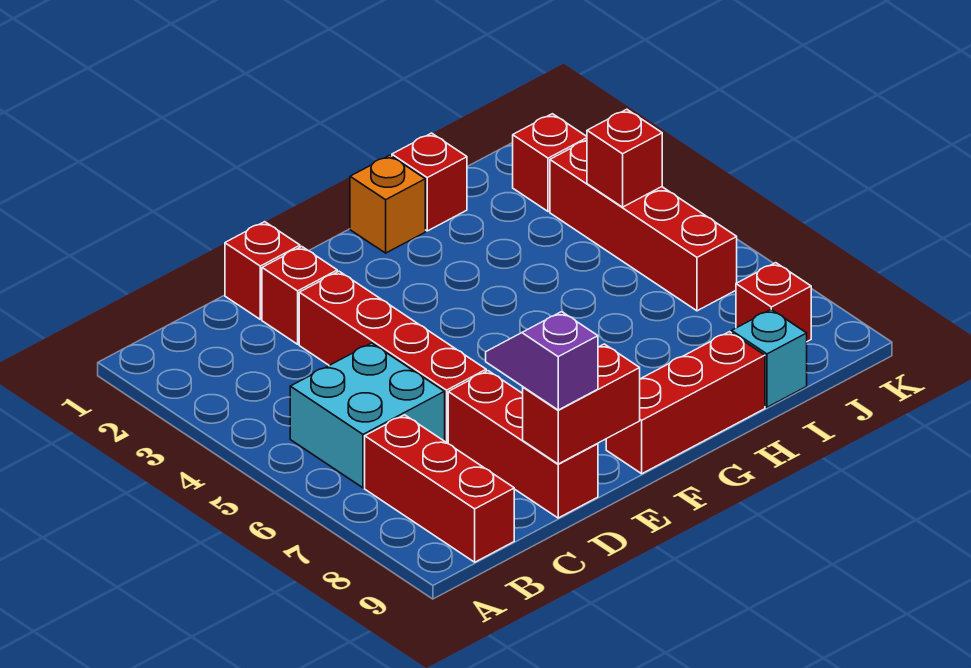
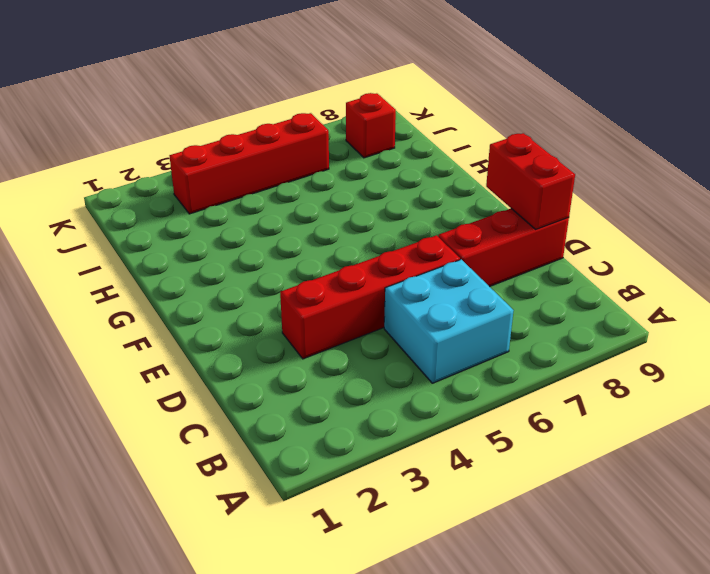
none -> red 1x3 brick [365,415,514,562]
none -> red 1x1 brick [225,222,300,319]
none -> red 1x1 brick [262,247,337,344]

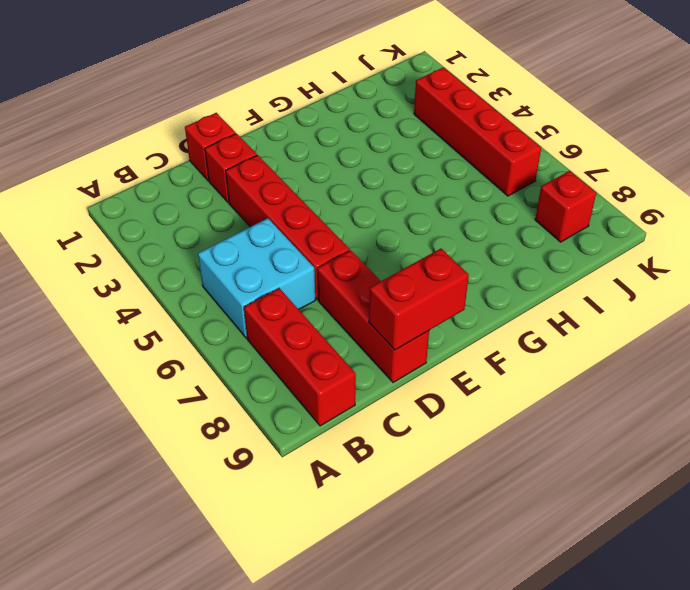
none -> red 1x3 brick [606,332,765,474]
none -> orange 1x1 brick [350,155,425,253]
none -> red 1x1 brick [392,133,467,231]

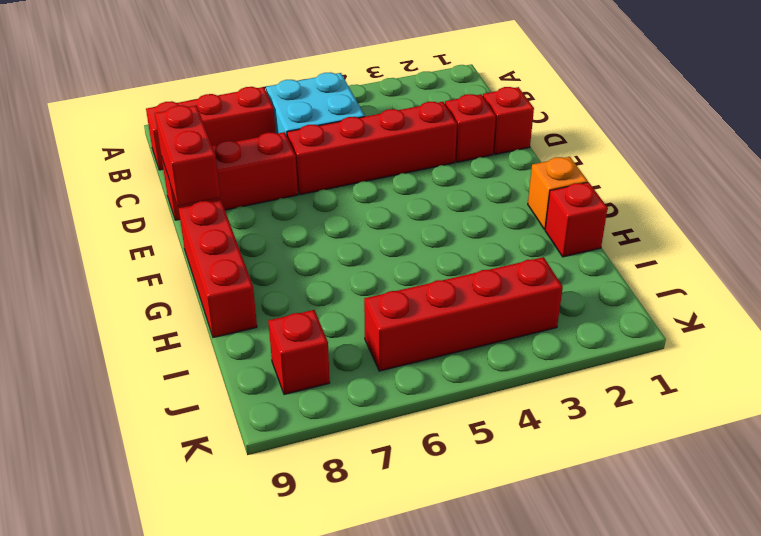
none -> cyan 1x1 brick [732,310,807,407]
none -> red 1x1 brick [513,114,587,212]
none -> red 1x1 brick [587,109,662,207]

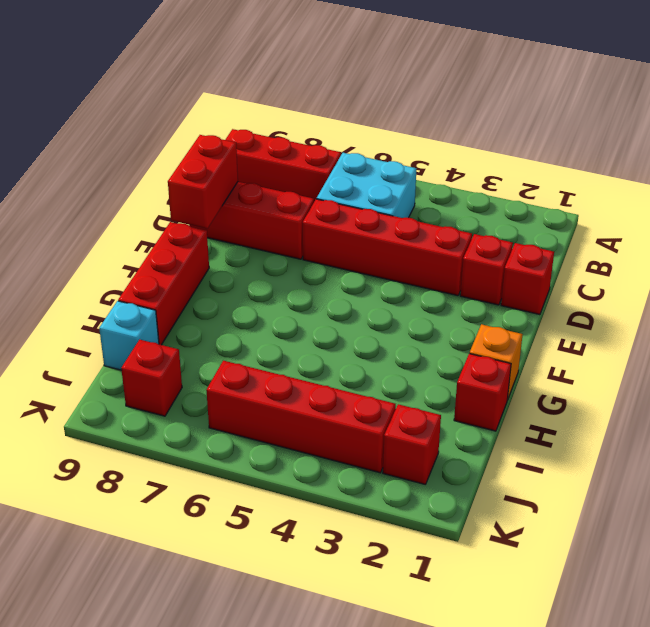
none -> red 1x1 brick [587,109,662,207]
none -> purple 1x2 slope [486,312,598,410]

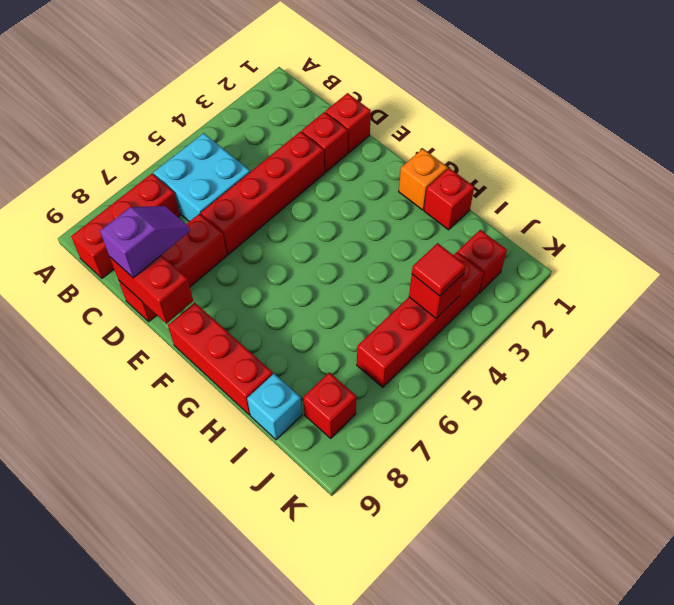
red 1x1 tile [412,243,466,296] -> none

